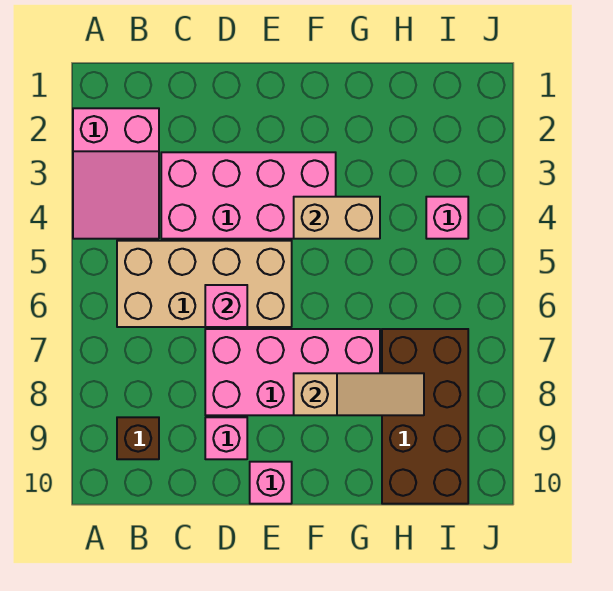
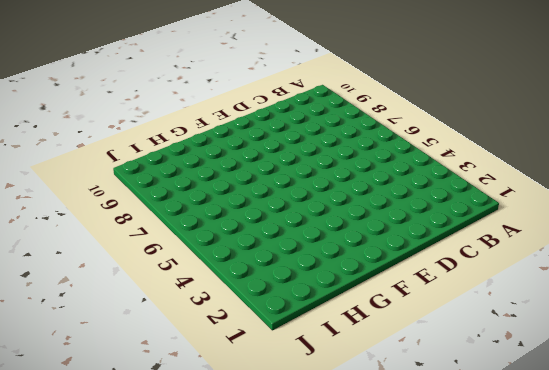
none -> pink 2x3 slope [73,108,159,239]
none -> tan 2x4 brick [117,241,292,327]
none -> brown 1x1 brick [117,417,159,459]

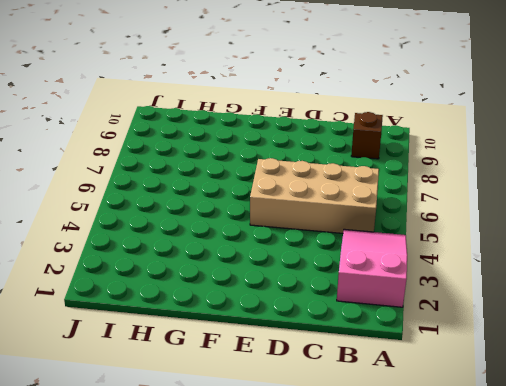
none -> pink 2x4 brick [161,152,336,239]
none -> pink 2x4 brick [205,329,380,415]
none -> pink 1x1 brick [205,417,247,459]

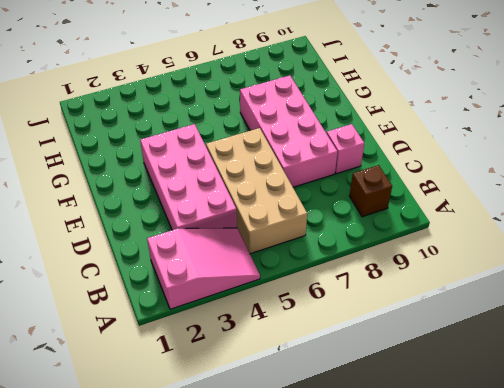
none -> pink 1x1 brick [250,462,292,504]
none -> brown 2x4 brick [382,329,468,504]
none -> pink 1x1 brick [426,197,468,239]

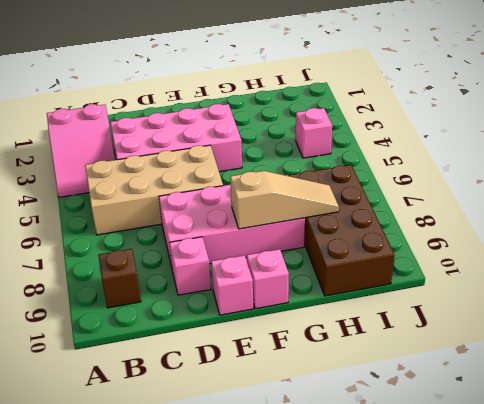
pink 1x1 brick [247,249,289,309] -> pink 1x1 brick moved to [205,285,247,327]
none -> tan 1x2 brick [294,197,380,239]

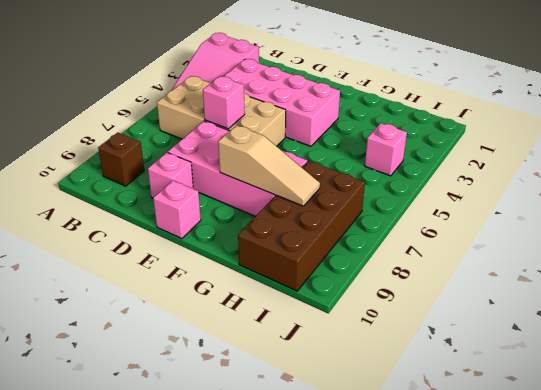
none -> tan 1x2 brick [294,197,380,239]

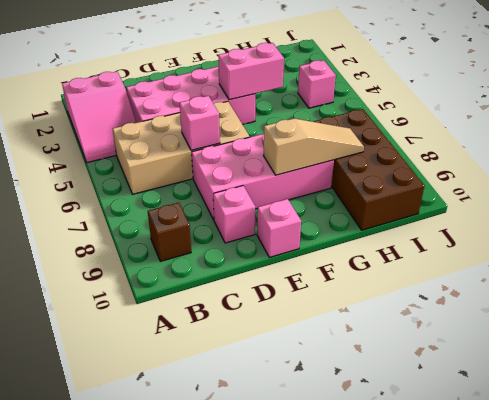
pink 1x2 brick [218,43,284,100] -> tan 1x2 brick [294,197,380,239]

